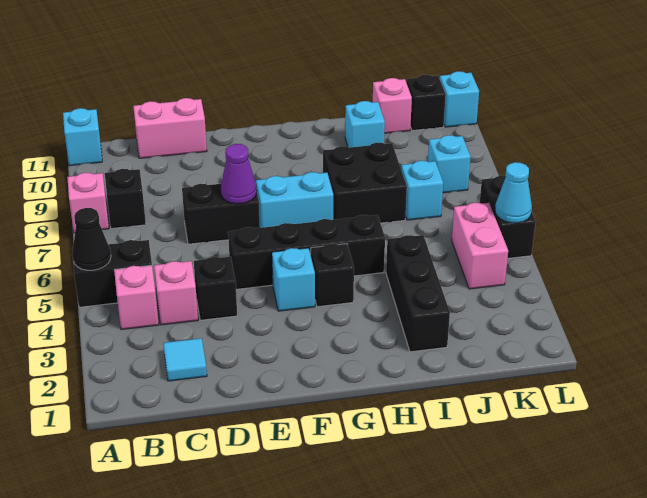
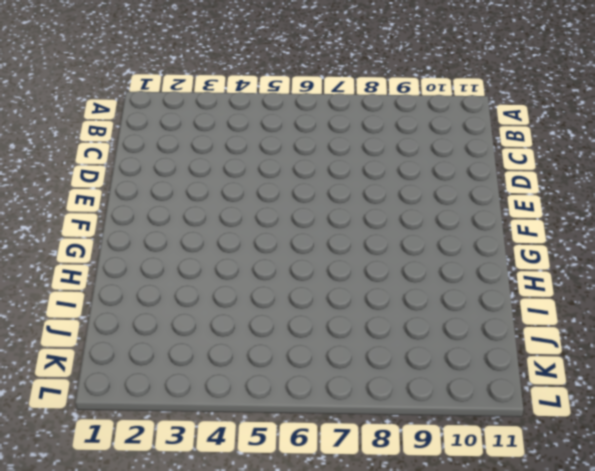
none -> black 1x2 brick [72,240,152,307]
none -> pink 1x1 brick [67,173,109,233]
none -> cyan 1x1 brick [63,108,102,166]

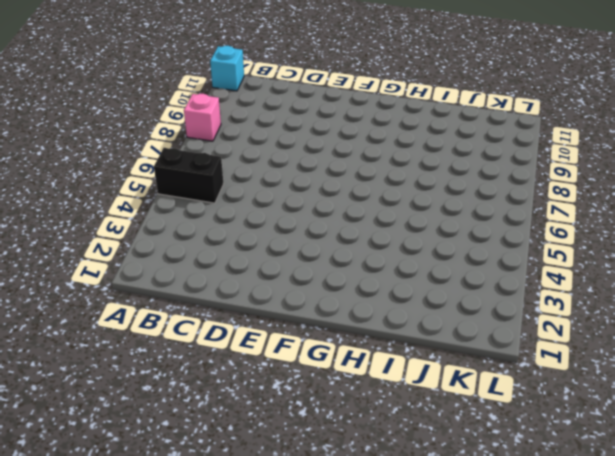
none -> pink 1x1 brick [114,265,159,330]
none -> black 1x1 brick [105,169,146,229]
none -> cyan 1x1 tile [163,338,207,381]

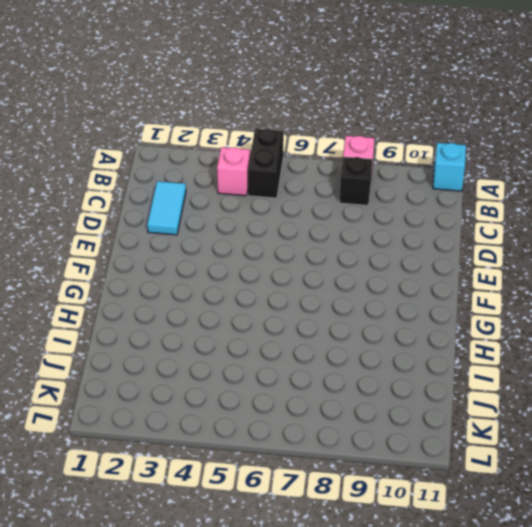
cyan 1x2 tile [147,181,186,235] -> cyan 1x1 tile [163,338,207,381]
none -> pink 1x1 brick [154,261,198,325]
none -> pink 1x2 brick [133,98,207,158]
none -> black 1x1 brick [194,257,237,320]

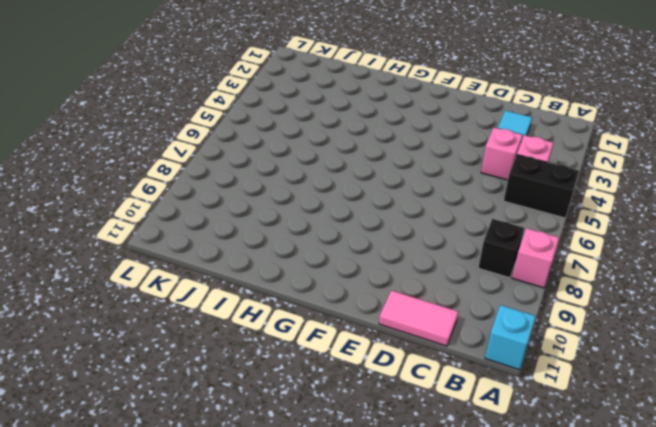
pink 1x2 tile [379,291,458,346] -> pink 1x2 brick [133,98,207,158]
none -> black 1x1 brick [194,257,237,320]
none -> black 1x2 brick [182,184,260,244]
none -> black 1x4 brick [228,215,385,289]

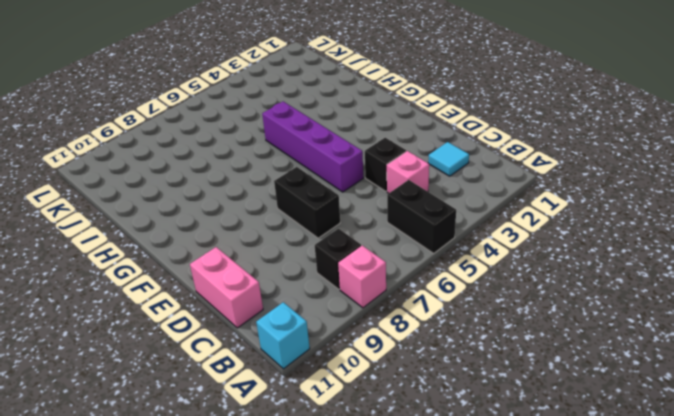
purple 1x4 brick [262,101,363,192] -> black 1x4 brick [228,215,385,289]
none -> pink 1x1 brick [114,265,159,330]
none -> cyan 1x1 brick [272,248,315,311]
none -> cyan 1x2 brick [256,172,333,228]

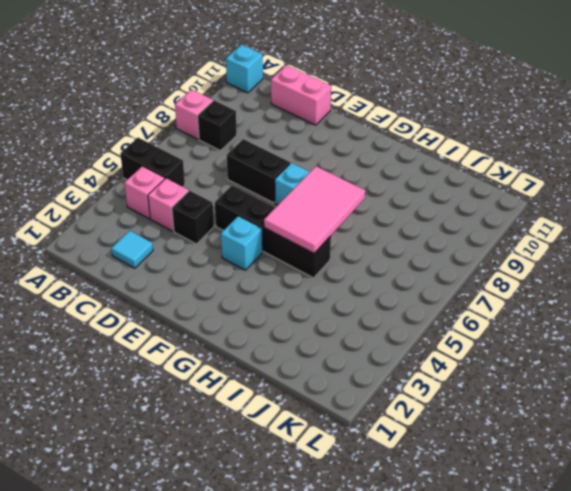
pink 2x3 tile [264,166,365,253] -> none
none -> black 1x1 brick [311,244,354,307]
none -> black 2x2 brick [323,143,407,223]
none -> black 1x3 brick [386,235,450,352]

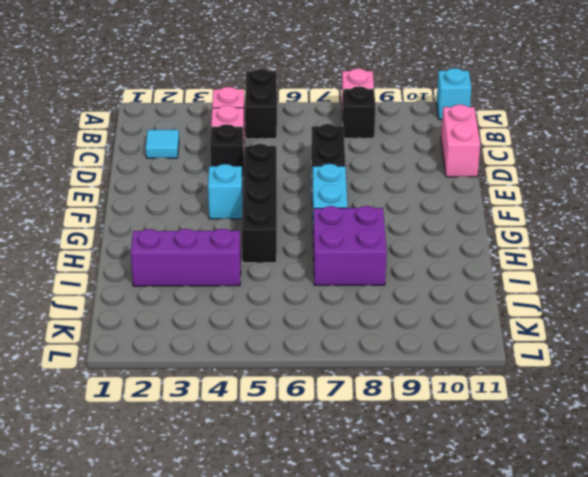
purple 2x2 brick [313,206,387,285] -> black 2x2 brick [323,143,407,223]
purple 1x3 brick [131,229,241,286] -> black 1x3 brick [386,235,450,352]
none -> black 1x1 brick [311,244,354,307]
none -> cyan 1x1 brick [345,101,385,148]
none -> cyan 1x1 brick [401,161,443,220]

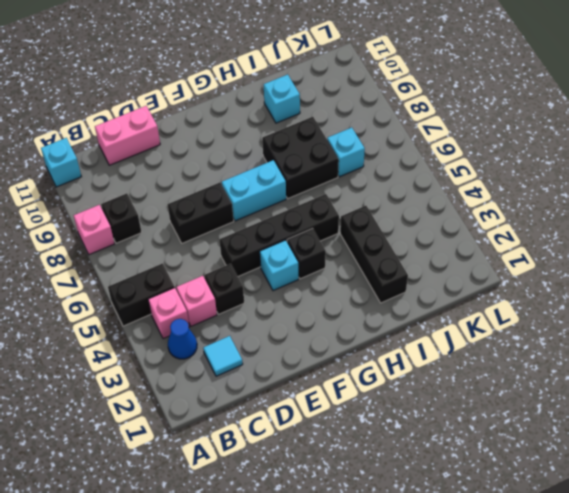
blue 1x1 cone [168,319,197,359] -> none
none -> pink 1x1 brick [373,78,412,133]
none -> pink 1x2 brick [452,203,508,289]
none -> cyan 1x1 brick [428,135,471,193]

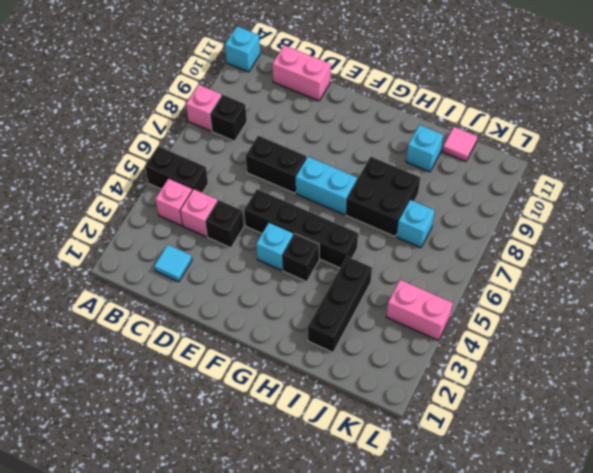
pink 1x1 tile [442,127,477,161] -> pink 1x1 brick [373,78,412,133]
pink 1x2 brick [386,280,453,340] -> pink 1x2 brick turned to [452,203,508,289]
none -> cyan 1x1 brick [428,135,471,193]
none -> black 1x1 brick [406,75,446,131]
none -> black 1x2 brick [480,175,536,258]

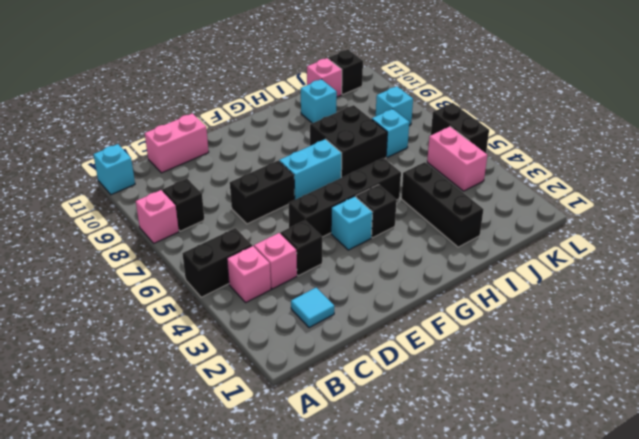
none -> cyan 1x1 brick [440,71,479,127]
none -> black 1x1 cone [72,208,111,270]
none -> purple 1x1 cone [221,144,257,204]

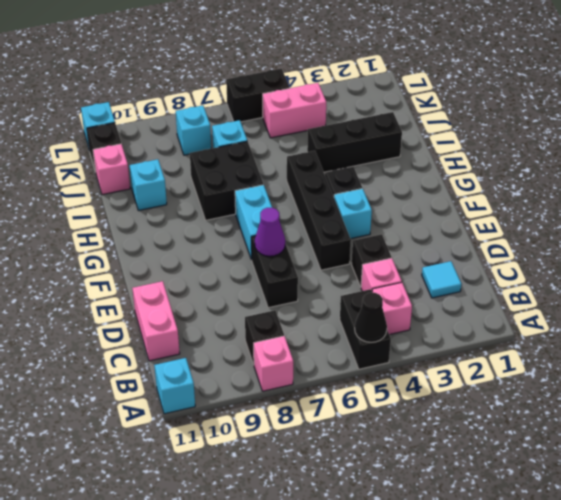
none -> cyan 1x1 cone [495,162,532,223]

